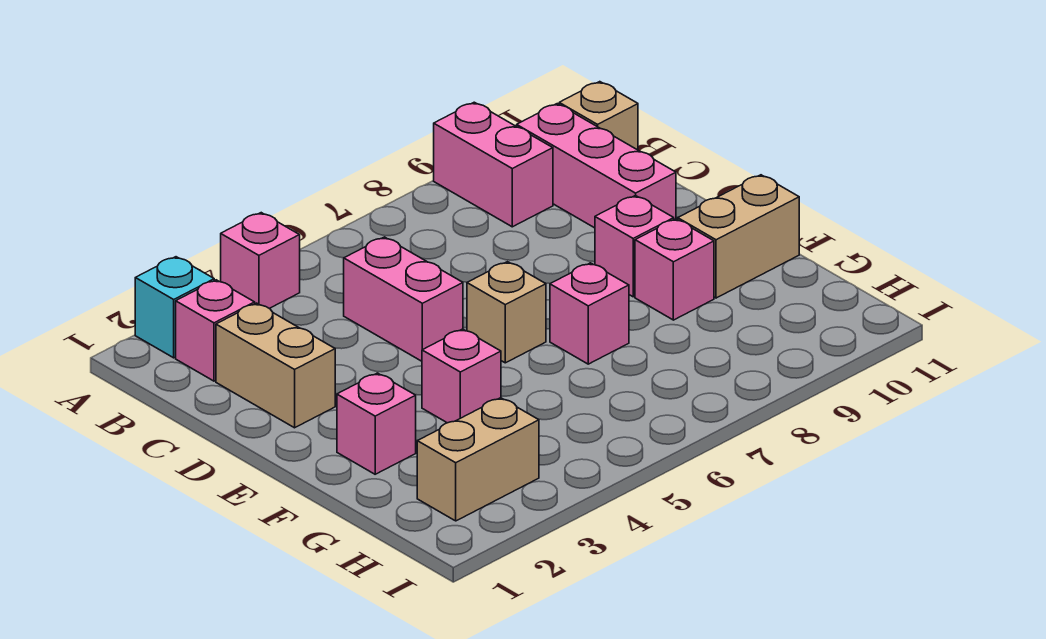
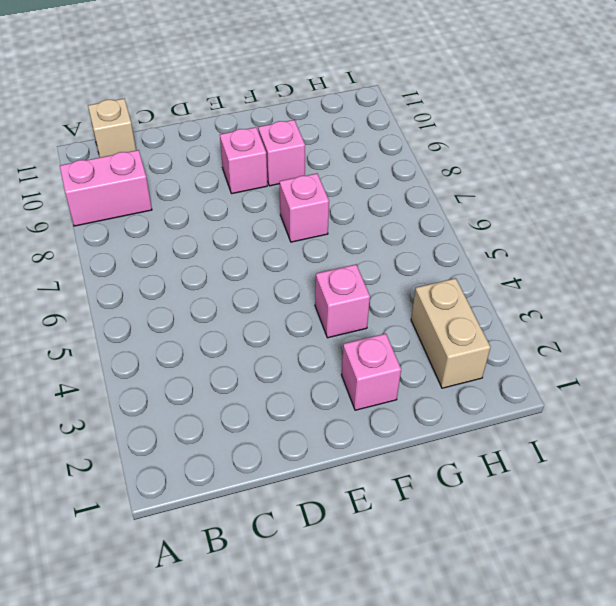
none -> cyan 1x1 brick [135,257,214,358]
none -> pink 1x1 brick [221,213,300,308]
none -> pink 1x1 brick [176,280,255,381]

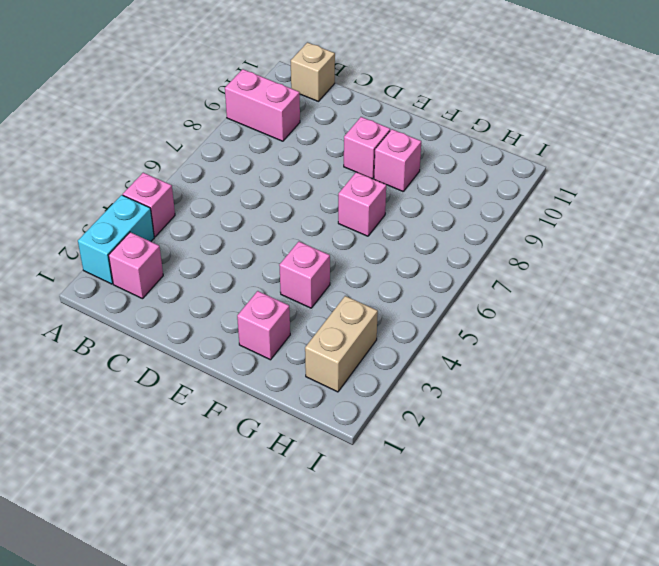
cyan 1x2 brick [78,195,154,284] -> cyan 1x1 brick [135,257,214,358]
none -> pink 1x3 brick [517,104,676,228]
none -> tan 1x2 brick [216,303,335,428]
none -> pink 1x2 brick [344,237,463,361]

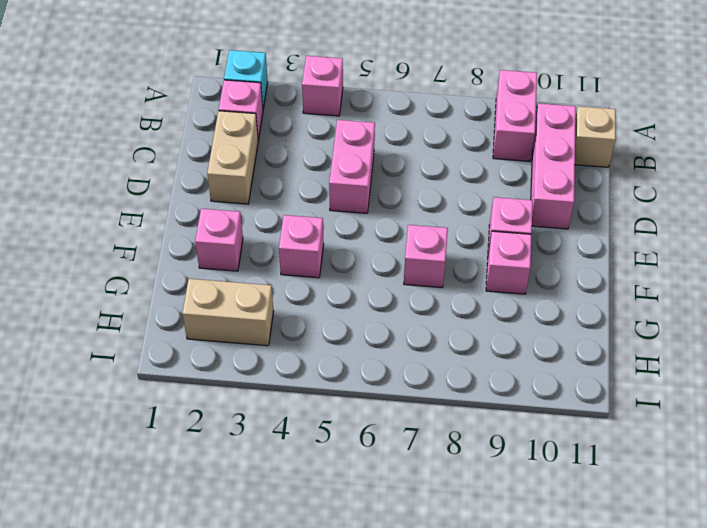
none -> tan 1x1 brick [467,262,546,363]
none -> tan 1x2 brick [678,175,799,298]

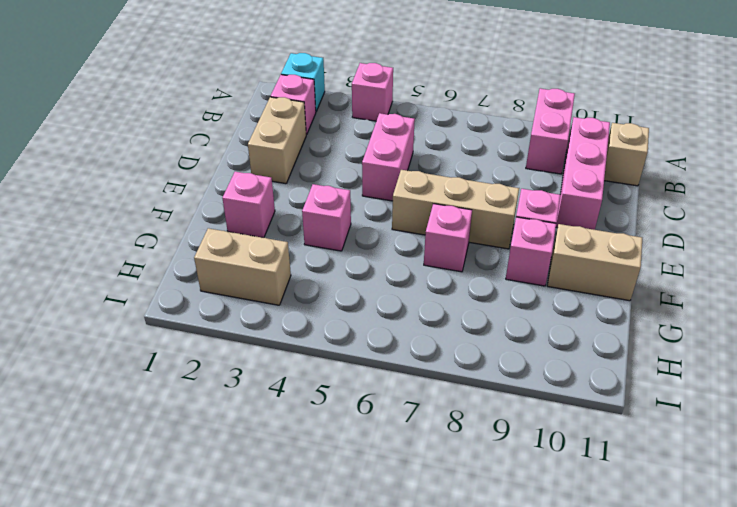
tan 1x3 brick [392,170,519,249] -> tan 1x1 brick [467,262,546,363]

